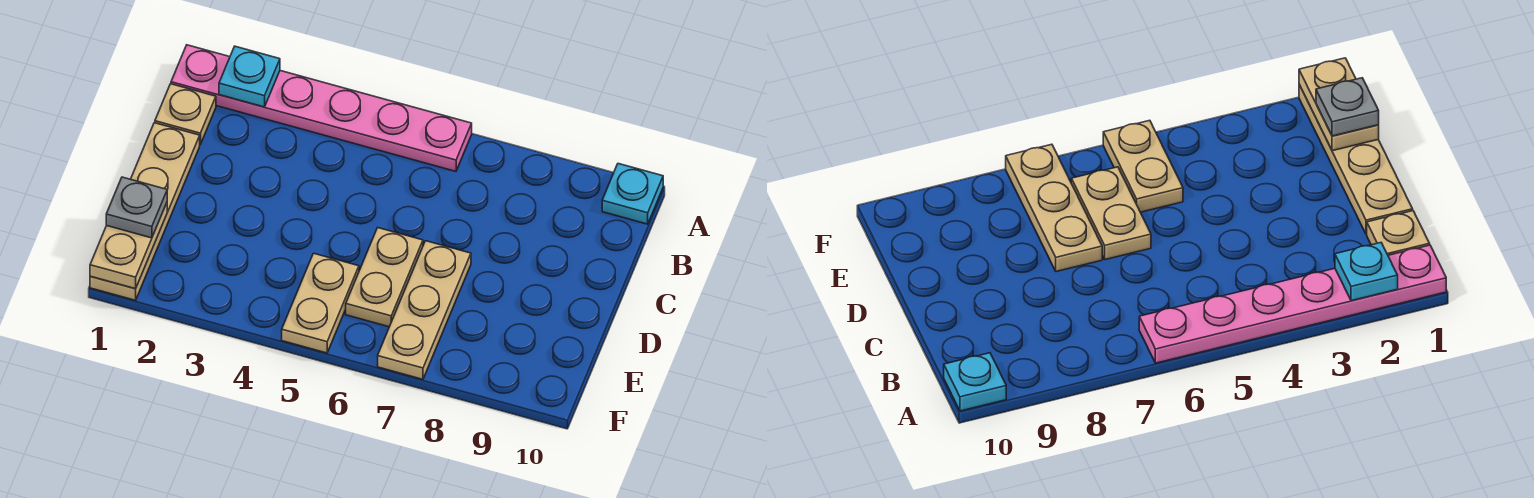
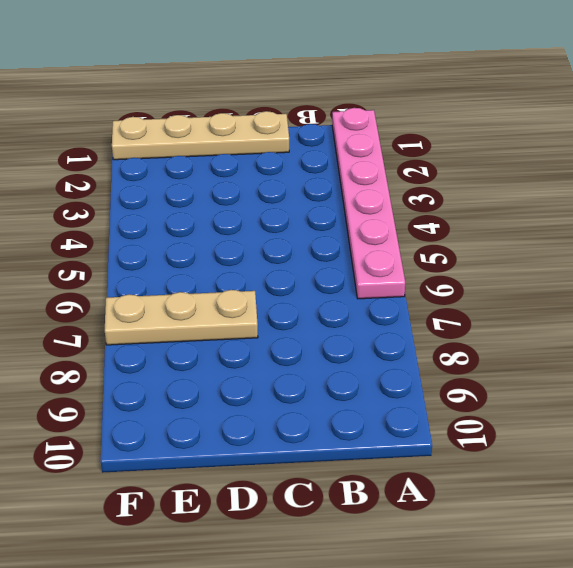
none -> cyan 1x1 plate [602,164,663,224]
none -> tan 1x1 plate [155,84,216,144]

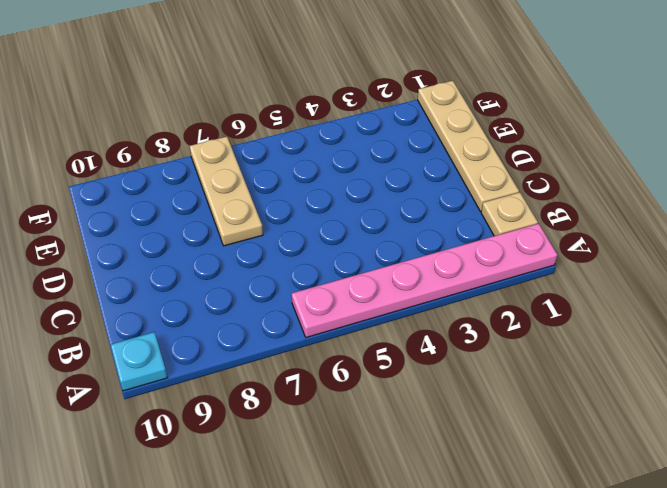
none -> tan 1x2 plate [346,228,423,327]
none -> tan 1x2 plate [282,253,359,353]

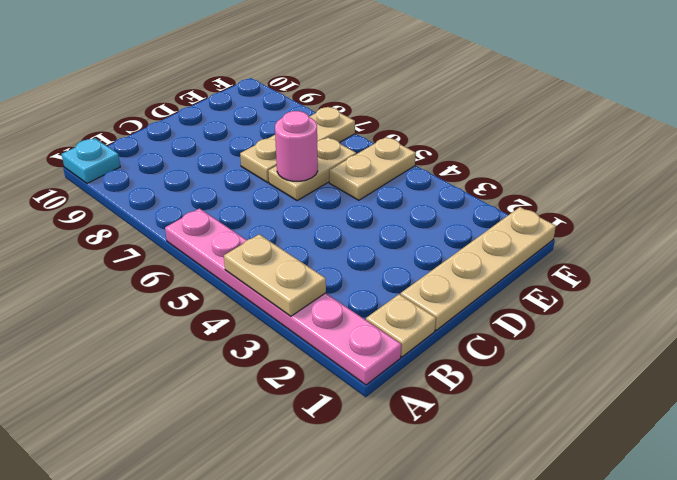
tan 1x2 plate [224,234,326,316] -> tan 1x2 plate turned to [90,203,167,289]
pink 1x1 round brick [275,111,318,181] -> none
none -> cyan 1x1 plate [219,46,280,107]
none -> grey 1x1 plate [106,177,167,238]

